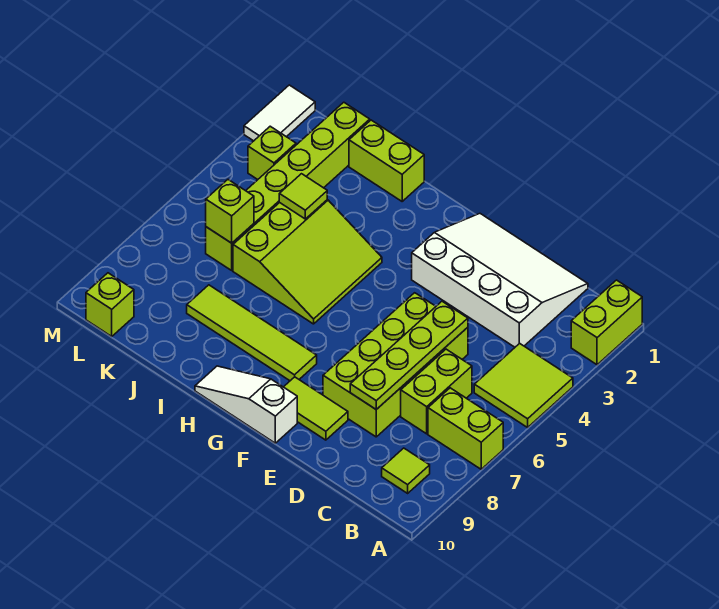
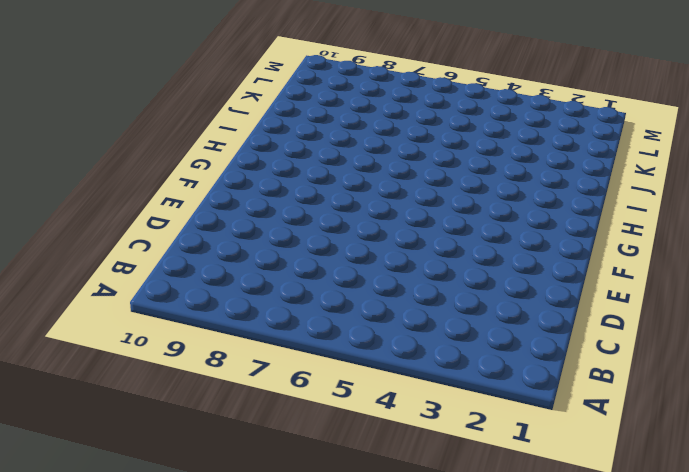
none -> lime 1x2 brick [571,280,642,365]
none -> lime 2x2 tile [474,343,573,427]
none -> lime 1x2 brick [428,388,503,469]

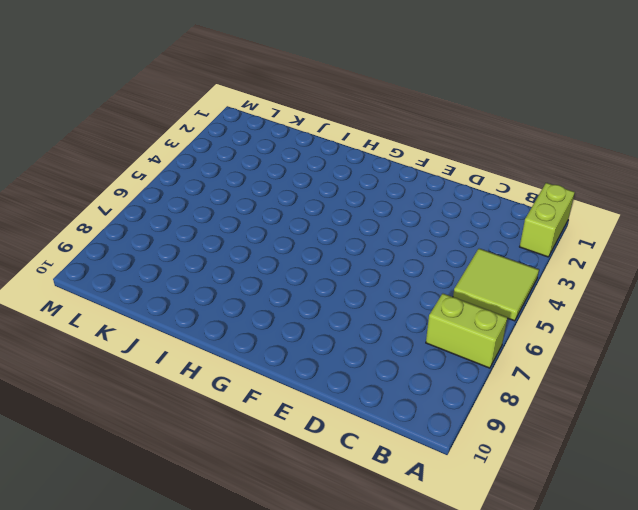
none -> lime 1x1 tile [382,448,430,493]
none -> white 3x4 slope [412,214,588,347]
none -> lime 1x2 brick [401,349,472,434]

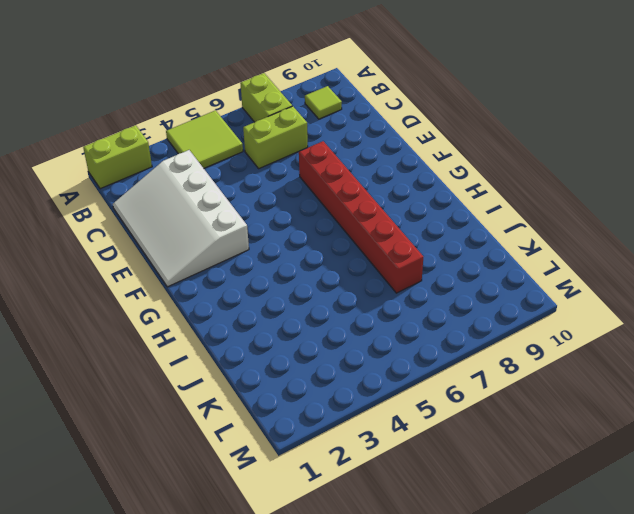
red 1x6 brick [299,141,423,293] -> lime 2x4 brick [323,293,468,437]
none -> lime 1x2 tile [284,377,348,440]
none -> white 1x3 slope [195,366,297,443]
none -> lime 1x4 tile [187,285,317,381]

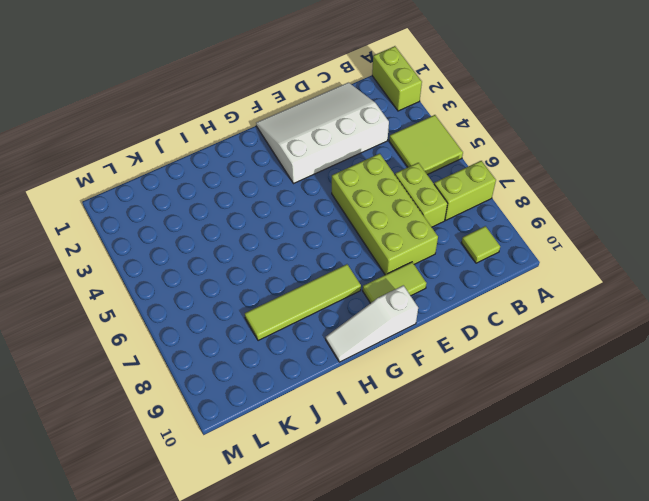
none -> lime 3x3 slope [233,200,382,324]
none -> lime 1x2 brick [349,120,424,201]
none -> lime 1x6 brick [206,102,370,270]

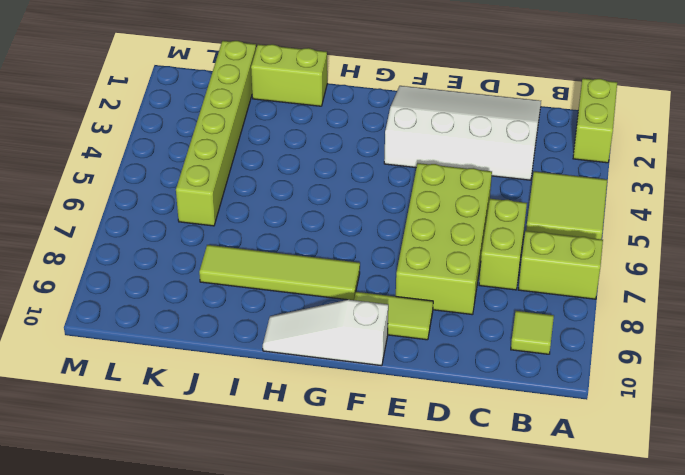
none -> lime 3x3 slope [233,200,382,324]
none -> lime 1x1 brick [248,126,296,180]
none -> lime 1x1 brick [86,273,134,336]

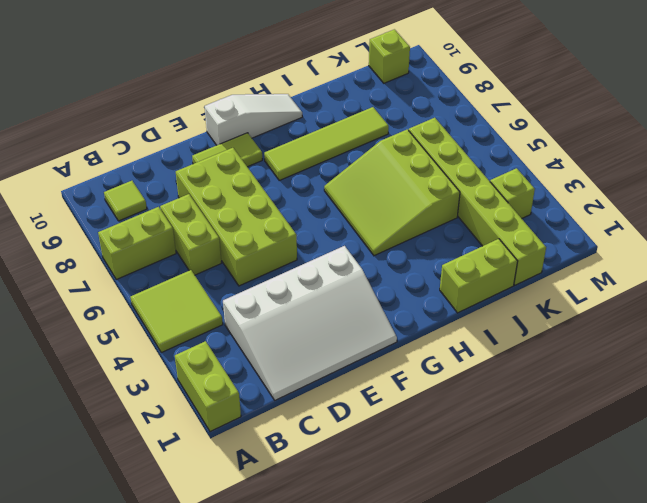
none -> white 1x2 tile [244,85,315,141]
none -> lime 1x4 plate [350,302,468,409]
none -> lime 1x1 tile [279,174,327,219]

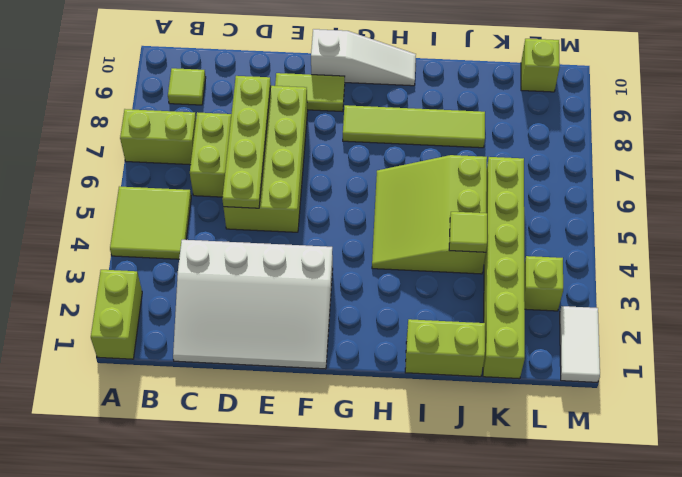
none -> lime 1x1 brick [206,180,254,243]

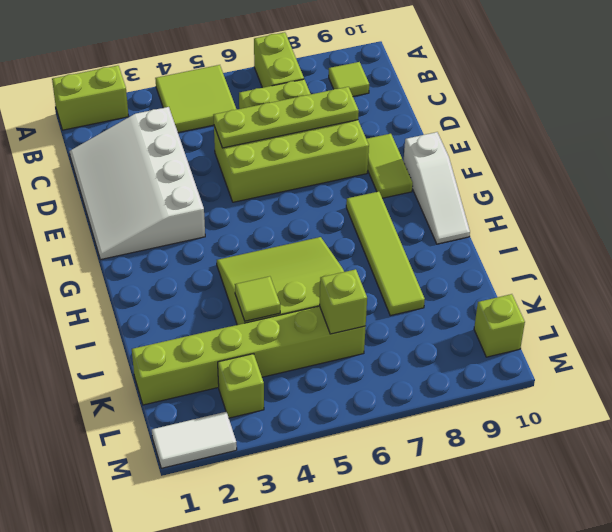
none -> lime 1x2 brick [349,120,424,201]

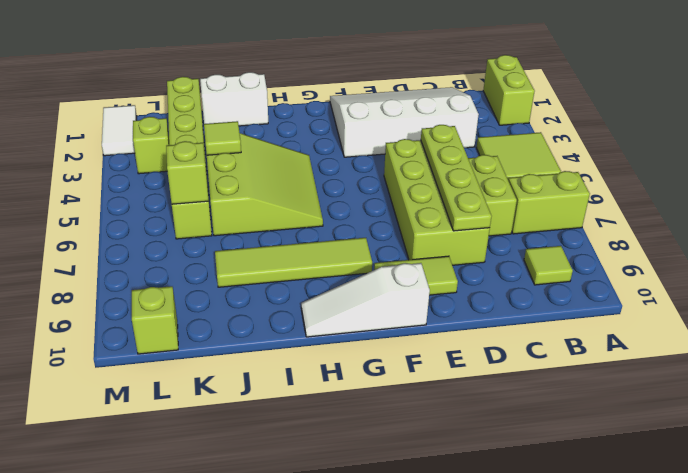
white 1x2 brick [200,72,268,126] -> lime 1x2 brick [349,120,424,201]

